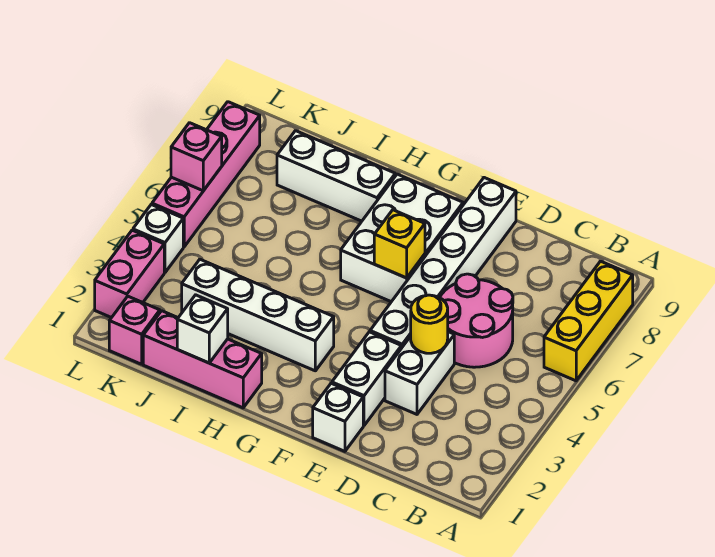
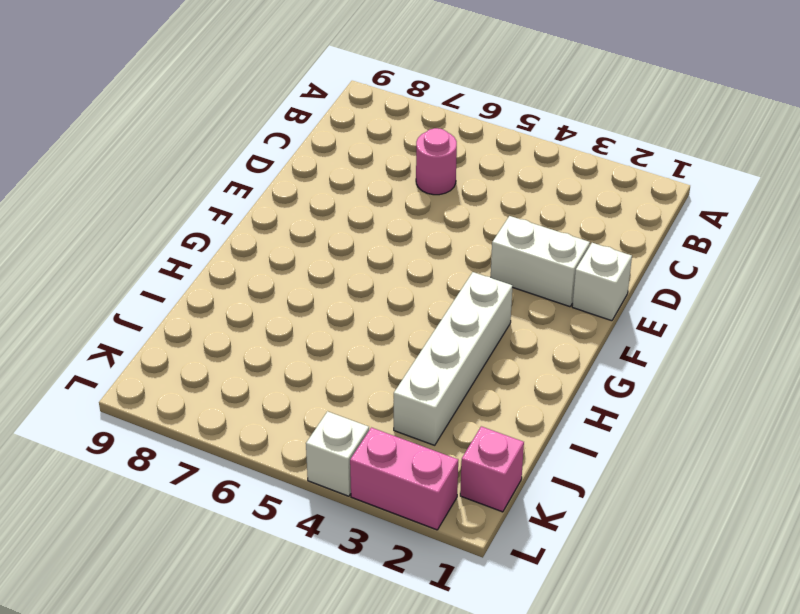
pink 1x1 round brick [416,128,457,195] -> pink 2x2 round brick [440,274,513,367]
none -> yellow 1x3 brick [544,261,633,381]
none -> white 1x2 brick [385,332,454,414]
none -> white 1x6 brick [370,178,516,348]

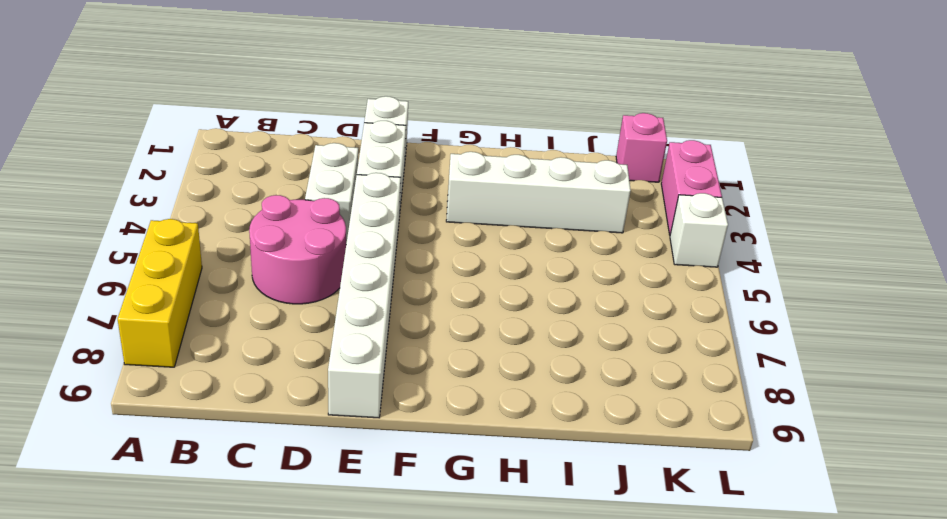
none -> white 2x3 brick [341,174,463,302]
none -> pink 1x3 brick [143,311,262,408]
none -> white 1x3 brick [277,131,395,221]

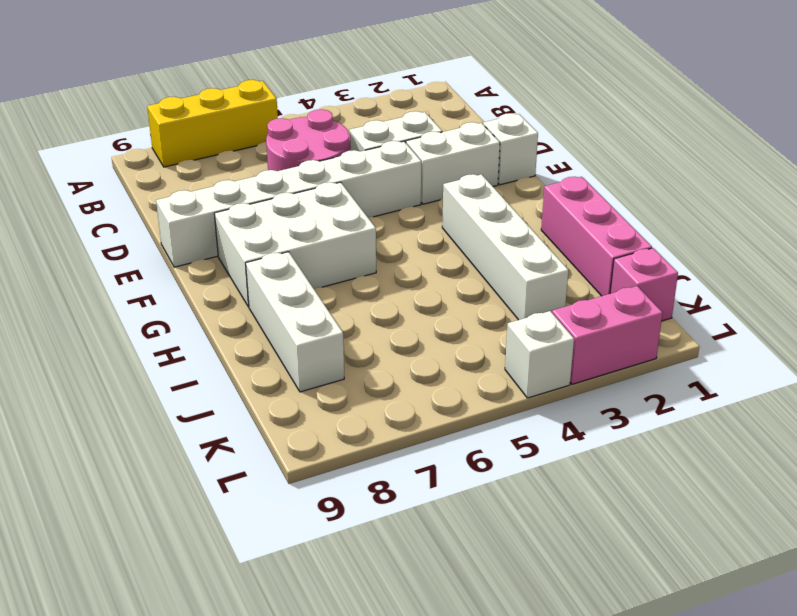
none -> pink 1x4 brick [152,102,260,247]
none -> yellow 1x1 round brick [411,295,448,353]
none -> yellow 1x1 brick [374,210,425,278]

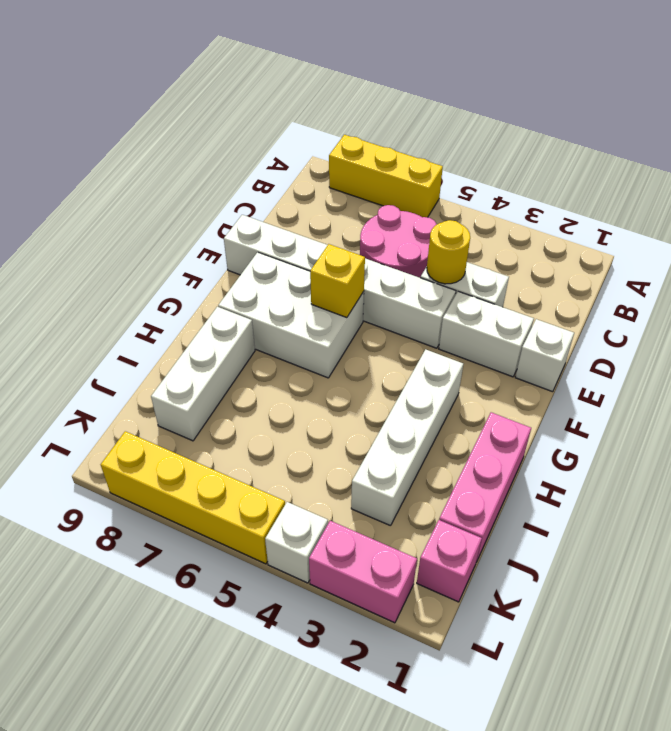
yellow 1x4 brick [101,431,285,564] -> pink 1x4 brick [152,102,260,247]
none -> white 1x1 brick [177,295,228,363]
none -> pink 1x1 brick [171,123,222,191]

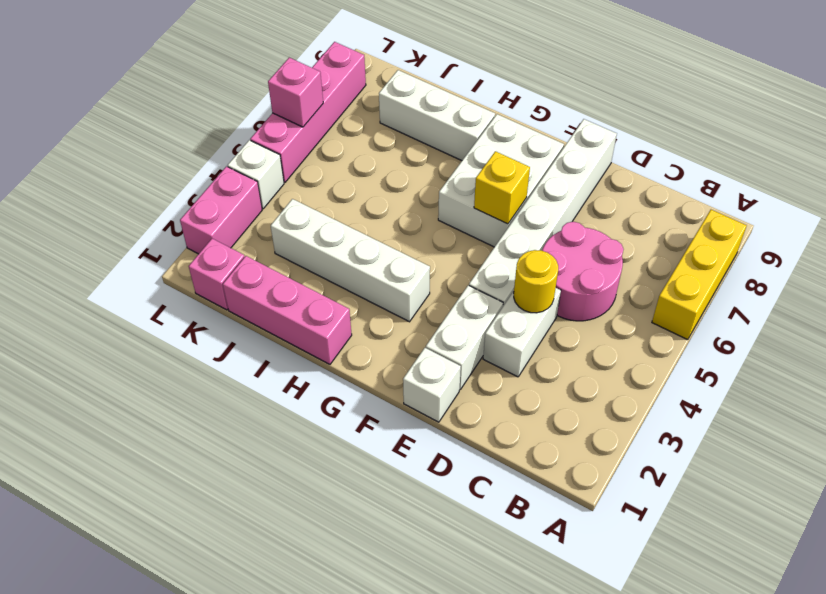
none -> white 1x1 brick [177,295,228,363]

